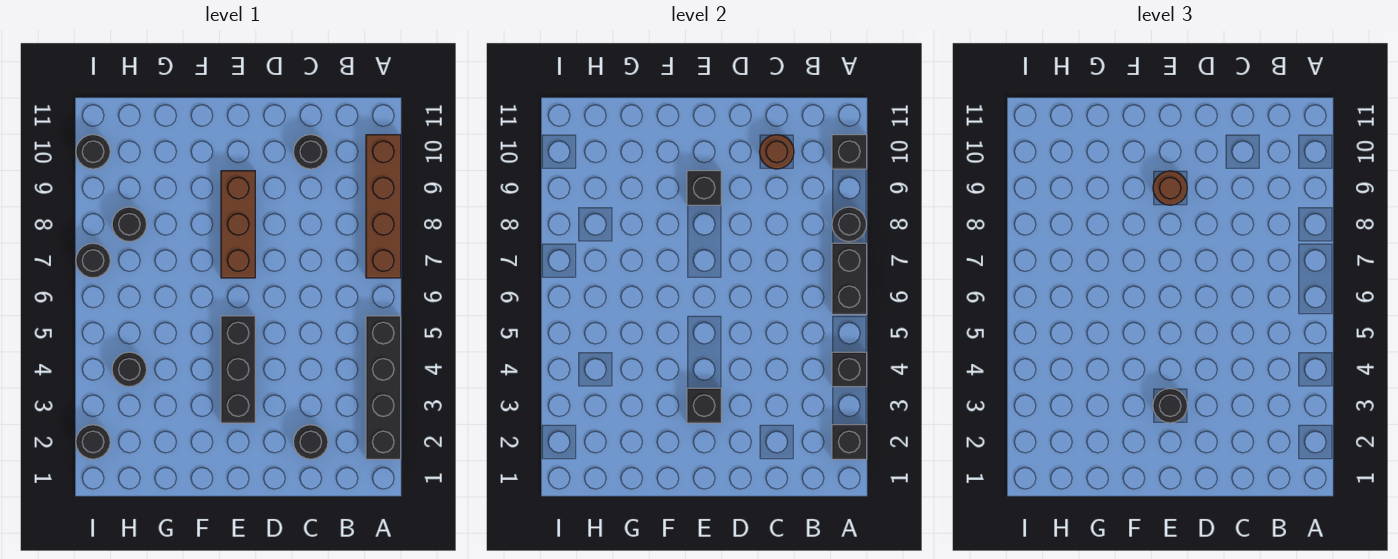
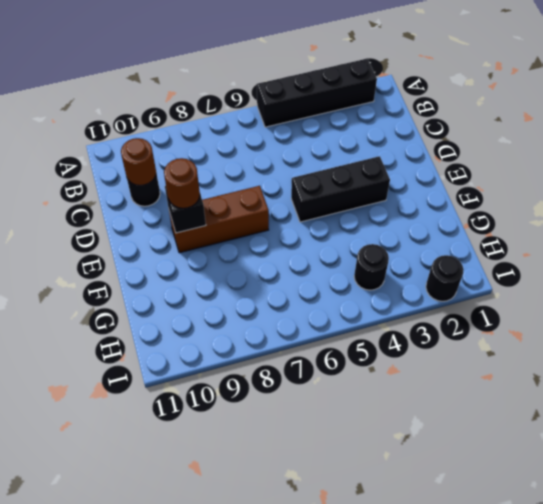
none -> brown 1x4 brick [366,135,401,278]
none -> black 1x1 round brick [294,425,328,459]
none -> black 1x1 round brick [112,207,147,242]

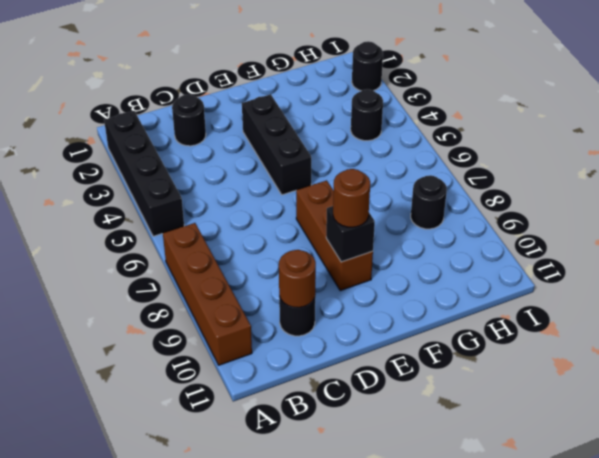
none -> black 1x1 round brick [76,243,110,278]
none -> black 1x1 round brick [76,135,110,169]
none -> black 1x1 brick [832,425,867,459]

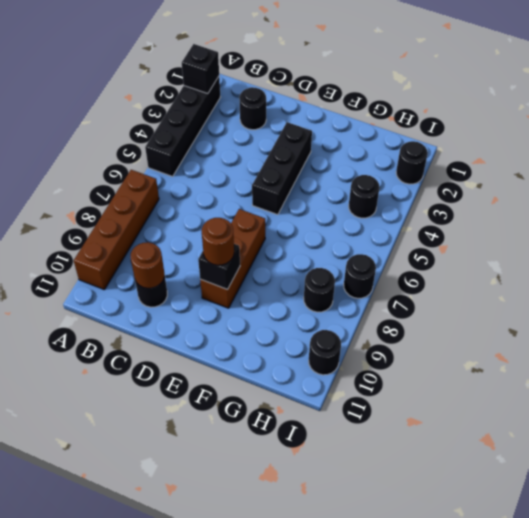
none -> black 1x1 brick [832,352,867,387]
none -> black 1x2 brick [832,243,867,314]
none -> black 1x1 round brick [832,207,867,242]

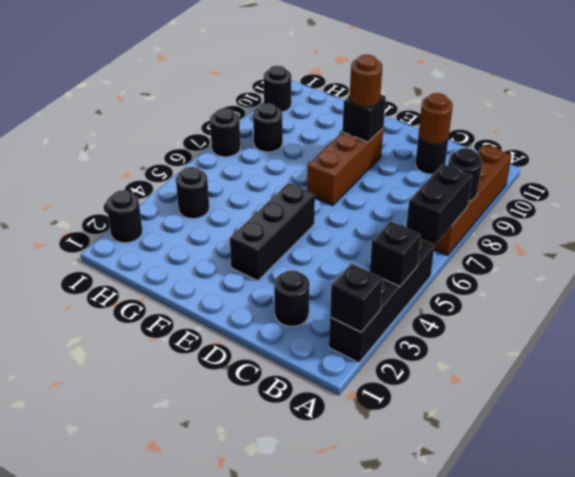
none -> black 1x1 brick [832,135,867,169]
none -> black 1x1 brick [687,388,721,423]
none -> black 1x1 round brick [1153,389,1187,423]

